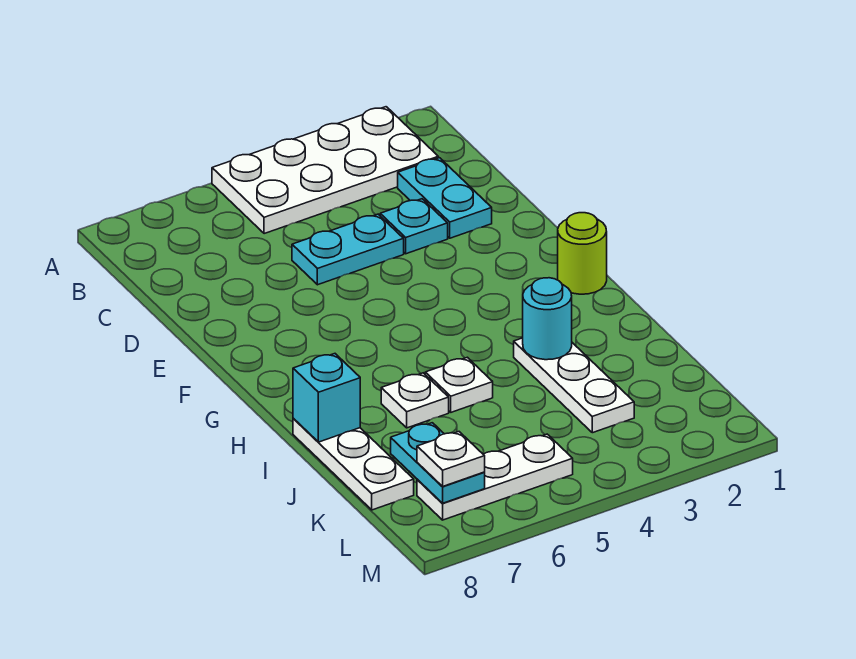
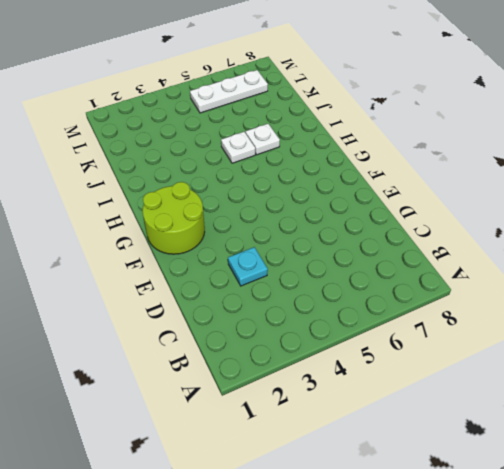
lime 2x2 round brick [143,182,205,254] -> lime 1x1 round brick [558,213,607,294]
none -> white 2x4 plate [212,107,438,234]
none -> cyan 1x2 plate [398,158,492,238]
none -> cyan 1x2 plate [292,214,404,285]

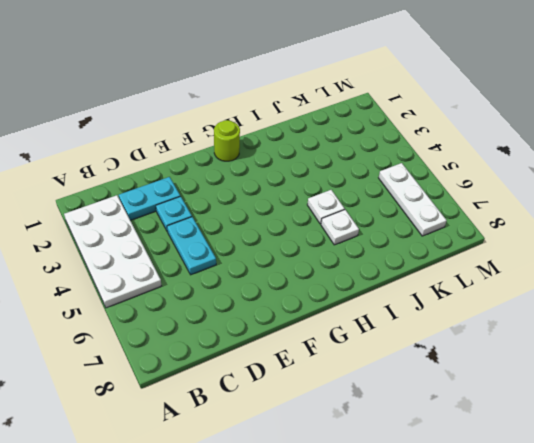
none -> white 1x3 plate [514,338,634,433]
none -> white 1x3 plate [293,419,414,510]
none -> cyan 1x1 round brick [523,278,572,360]

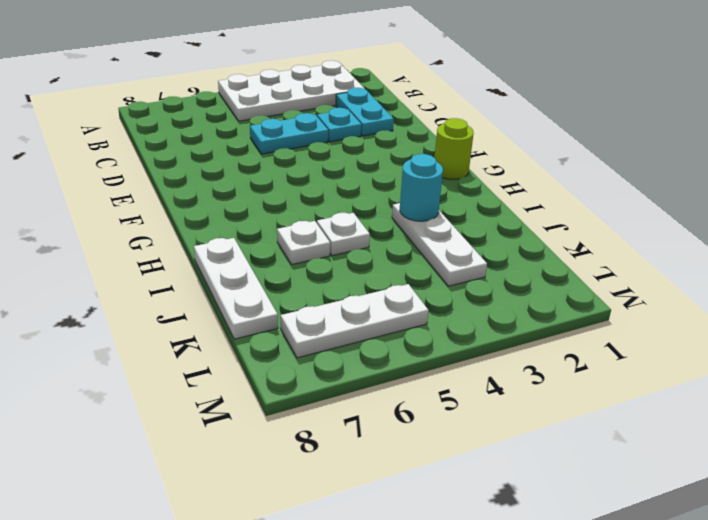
none -> cyan 1x1 brick [293,354,360,442]
none -> cyan 1x2 plate [391,423,485,503]
none -> white 1x1 plate [417,432,485,487]

